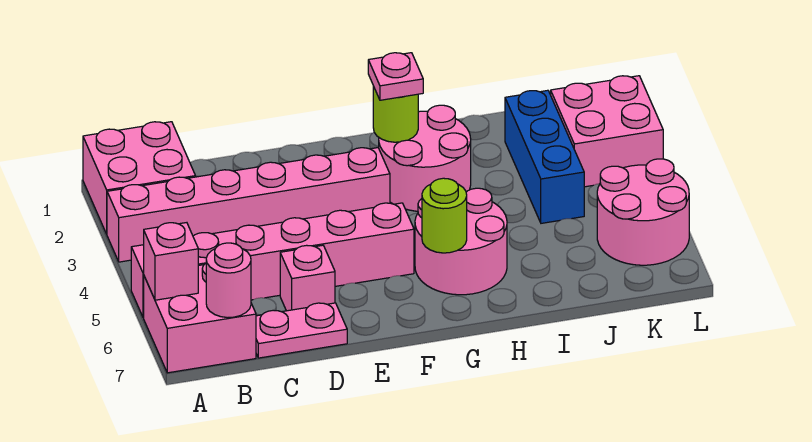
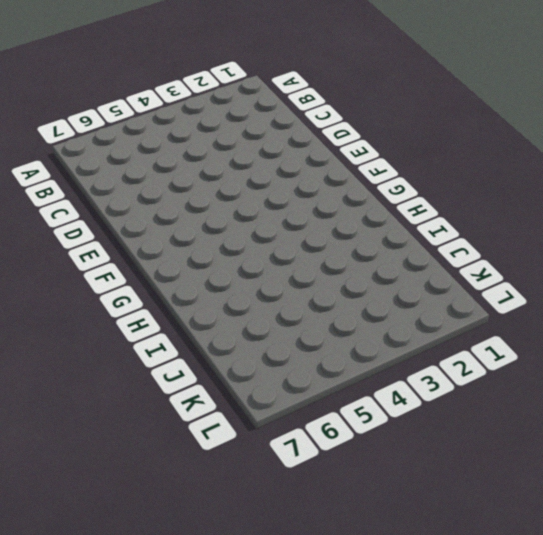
none -> pink 2x2 brick [83,122,195,234]
none -> pink 1x6 brick [107,148,390,262]
none -> pink 1x6 brick [131,203,414,317]

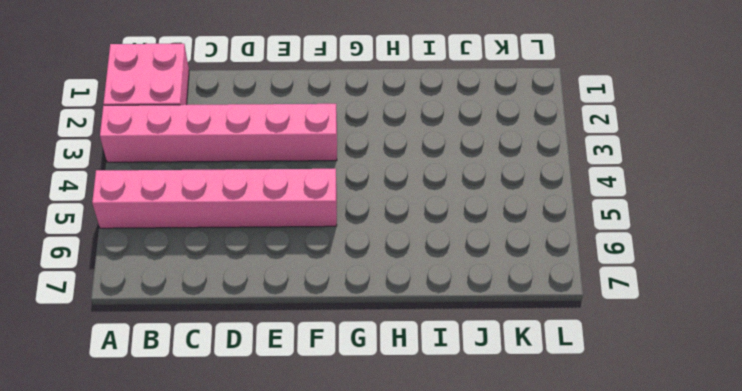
none -> pink 2x2 brick [144,264,256,373]
none -> pink 1x2 plate [256,303,347,358]
none -> pink 1x1 brick [280,245,335,311]

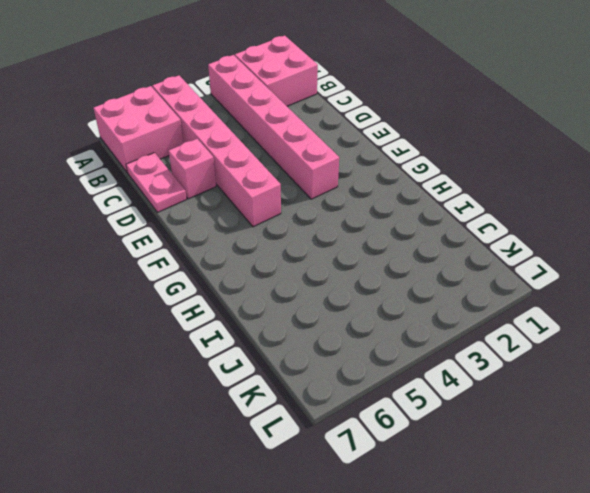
none -> pink 2x2 round brick [379,105,471,211]
none -> pink 2x2 round brick [415,188,507,295]
none -> blue 1x3 brick [505,90,584,223]

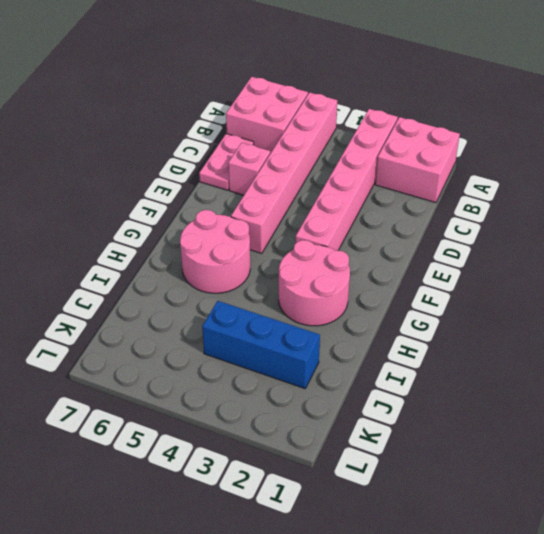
none -> pink 2x2 brick [551,76,663,187]
none -> pink 2x2 round brick [597,159,689,265]
none -> pink 1x1 brick [144,223,198,300]

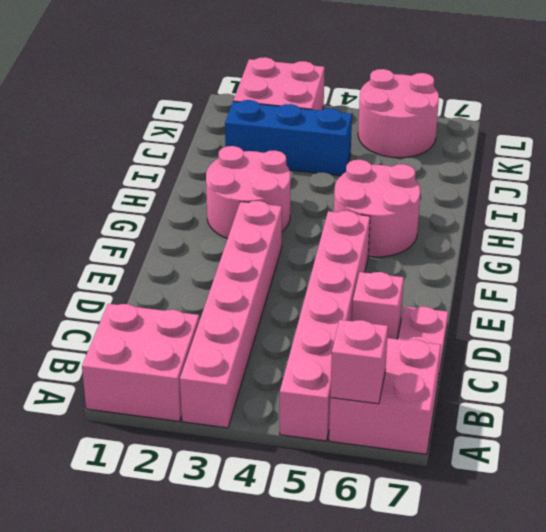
none -> pink 1x1 round brick [206,243,251,318]
none -> lime 1x1 round brick [373,86,418,142]
none -> lime 1x1 round brick [422,178,467,253]

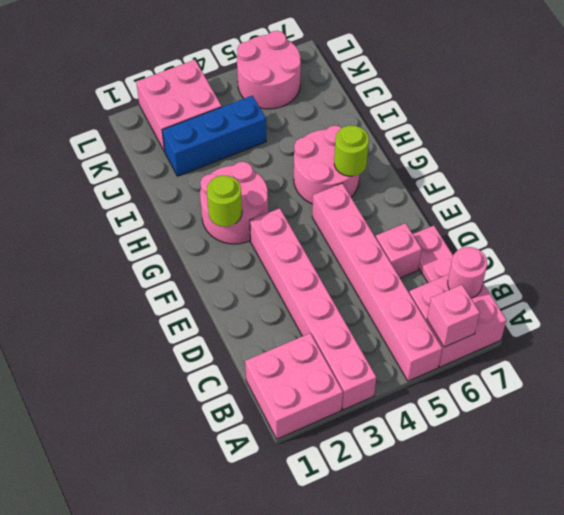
none -> pink 1x1 plate [368,53,423,100]

